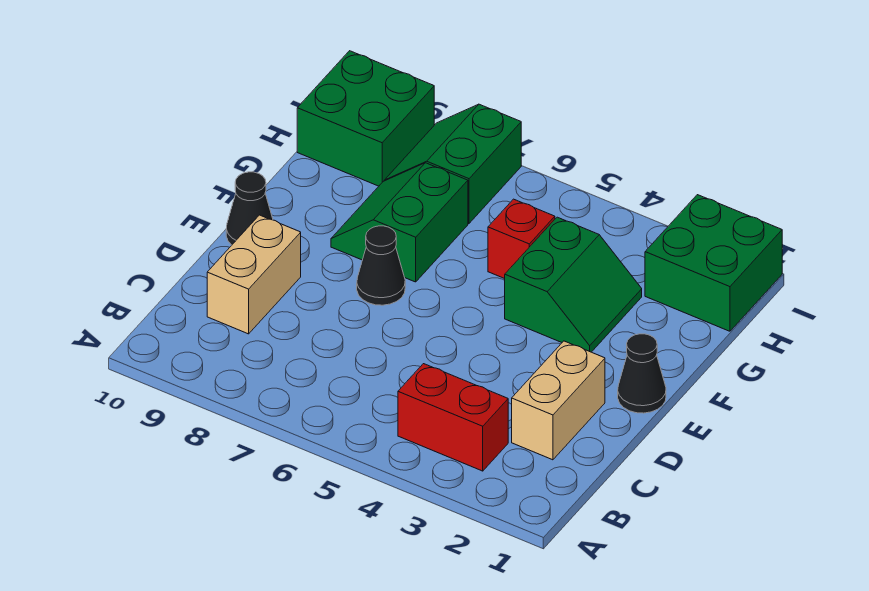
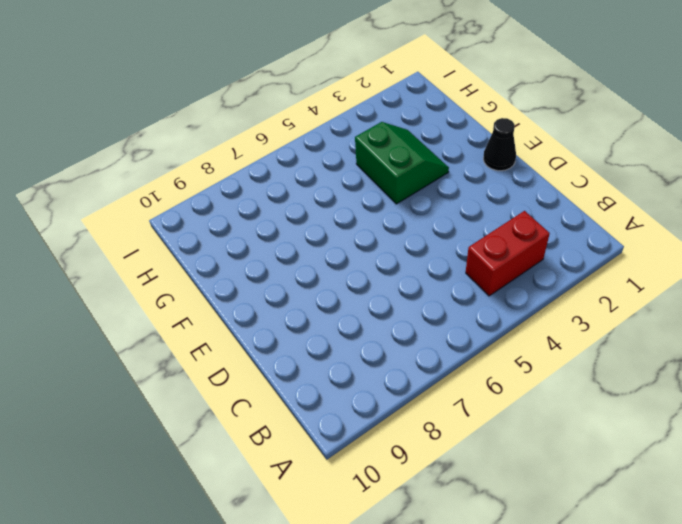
none -> tan 1x2 brick [512,341,605,460]
none -> tan 1x2 brick [207,215,301,334]
none -> black 1x1 cone [357,226,405,305]

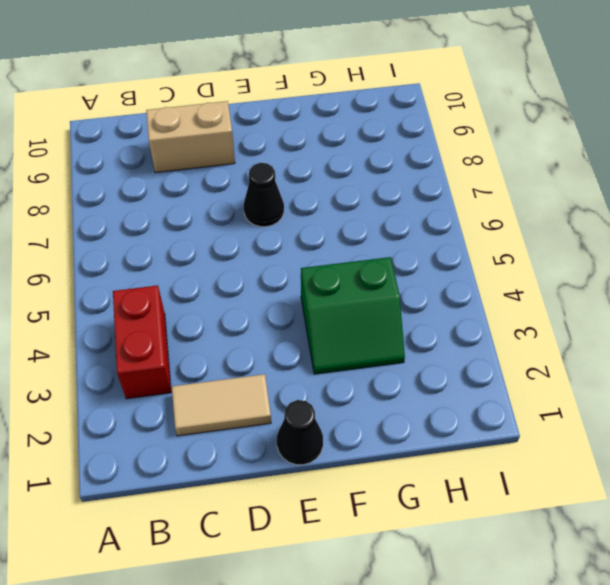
tan 1x2 tile [172,374,271,436] -> tan 1x2 brick [512,341,605,460]
none -> black 1x1 cone [226,172,273,245]
none -> green 2x2 slope [331,163,468,282]
none -> red 1x1 brick [488,199,555,279]

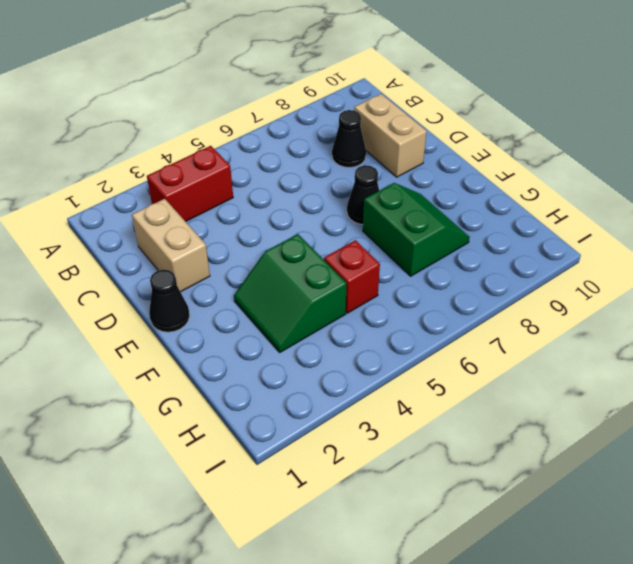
black 1x1 cone [332,110,366,167] -> black 1x1 cone moved to [226,172,273,245]
none -> green 2x2 brick [645,195,782,331]
none -> green 2x2 slope [384,104,521,223]
none -> green 2x2 brick [297,51,434,186]

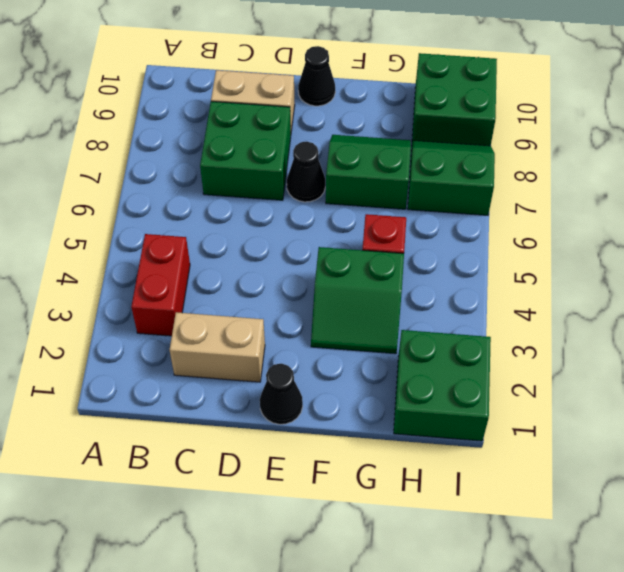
green 2x2 brick [200,101,291,200] -> none

